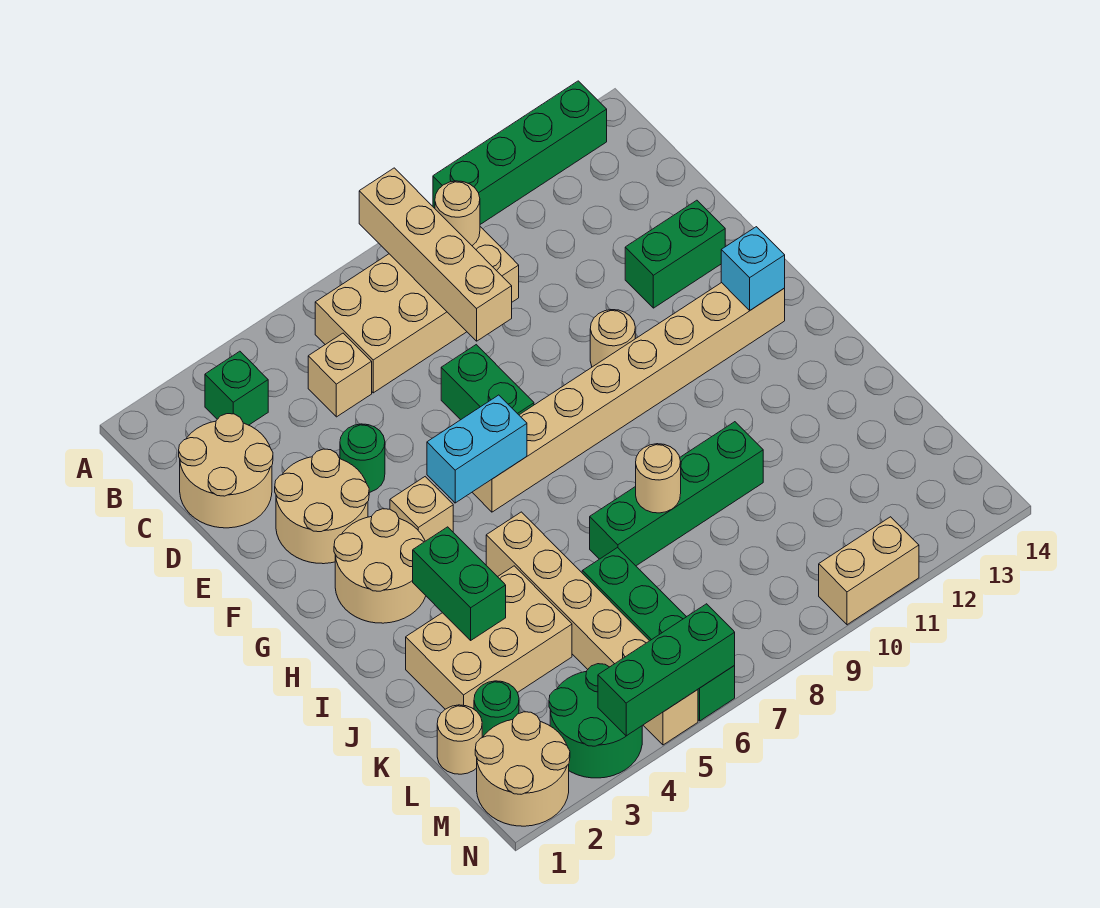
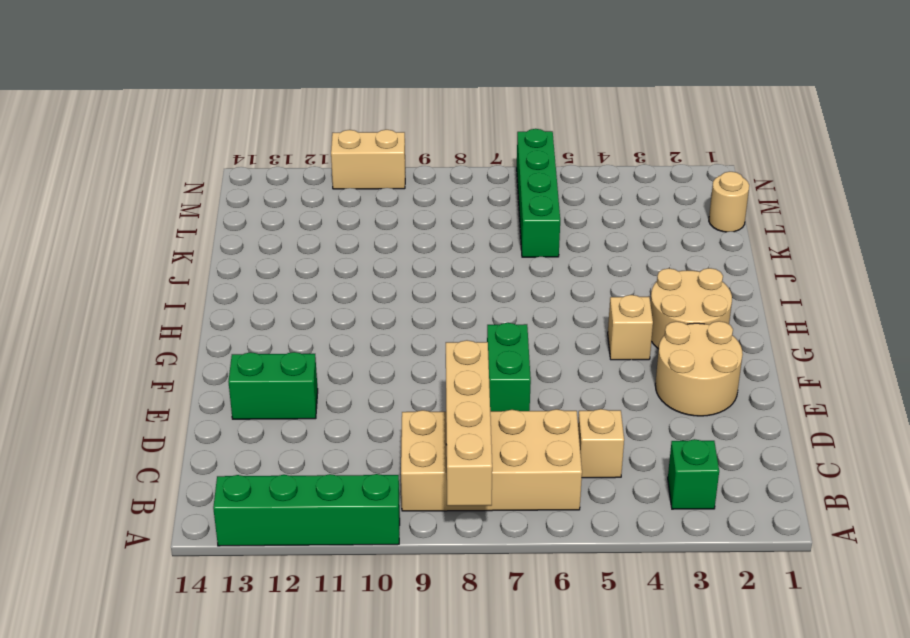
none -> tan 2x2 round brick [179,414,273,528]
none -> green 1x1 round brick [340,424,385,492]
none -> tan 1x1 round brick [590,310,636,367]

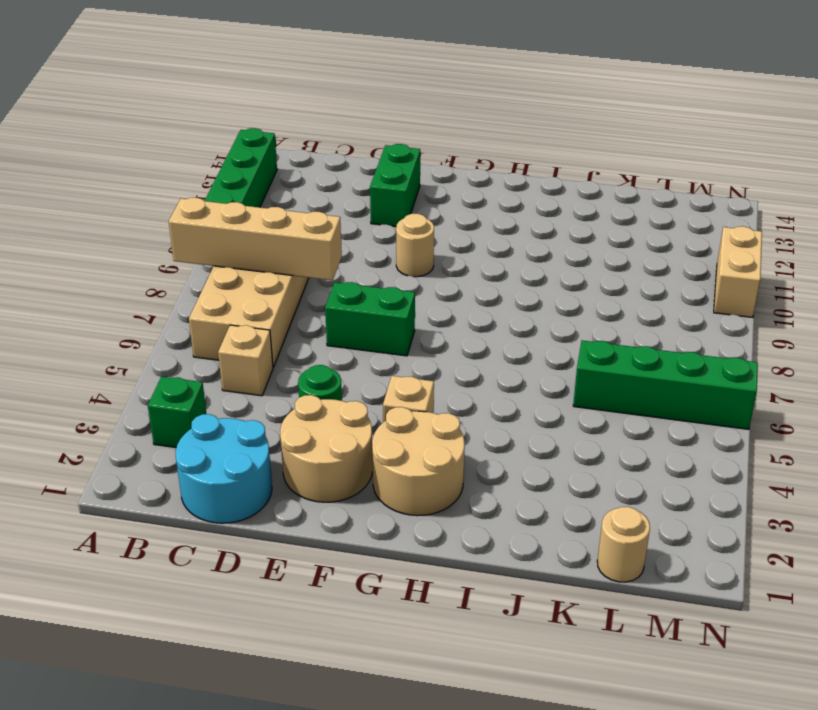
cyan 2x2 round brick [175,414,272,523] -> tan 2x2 round brick [179,414,273,528]
none -> tan 1x8 brick [472,283,785,512]
none -> tan 1x6 brick [486,512,698,745]
none -> tan 2x3 brick [406,566,572,709]

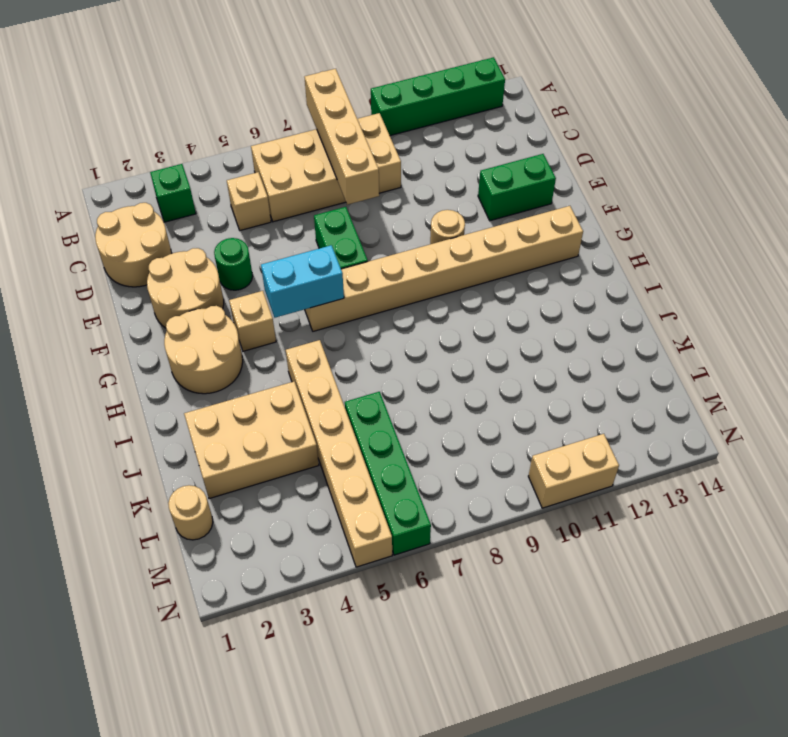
none -> green 1x4 brick [590,422,763,566]
none -> green 1x1 round brick [474,681,519,737]
none -> tan 2x2 round brick [475,712,570,826]

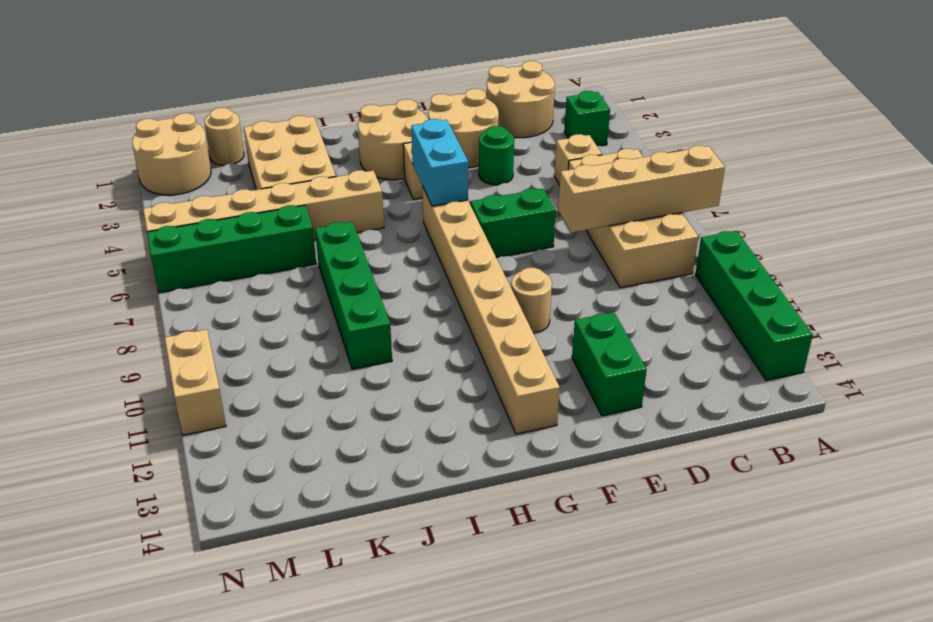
none -> green 1x1 round brick [474,681,519,737]
none -> green 2x2 round brick [549,664,642,778]
none -> tan 1x1 round brick [435,181,480,245]

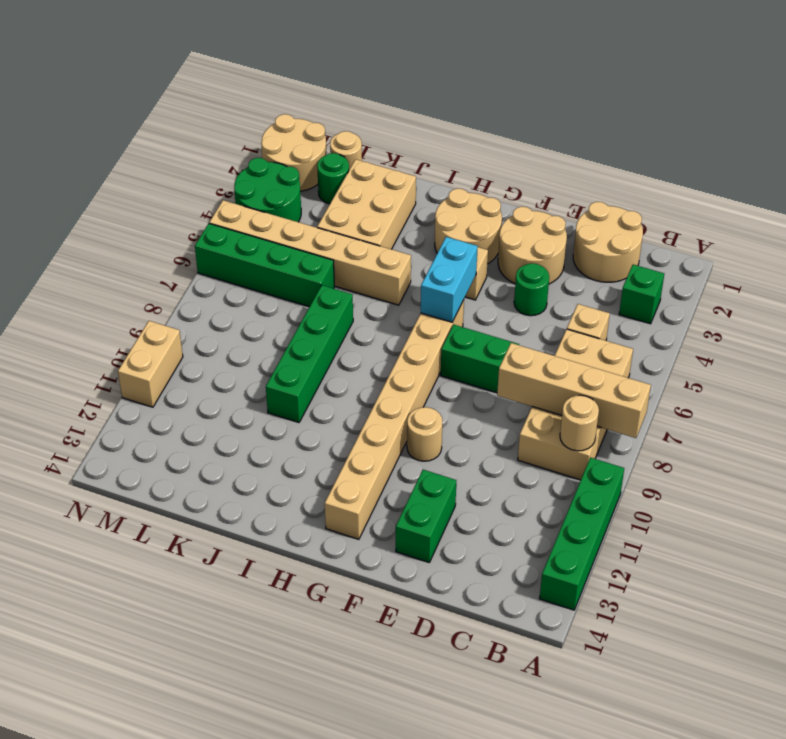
none -> cyan 1x1 brick [721,227,785,310]
none -> green 1x2 brick [413,527,506,640]
none -> tan 1x1 round brick [636,444,681,513]

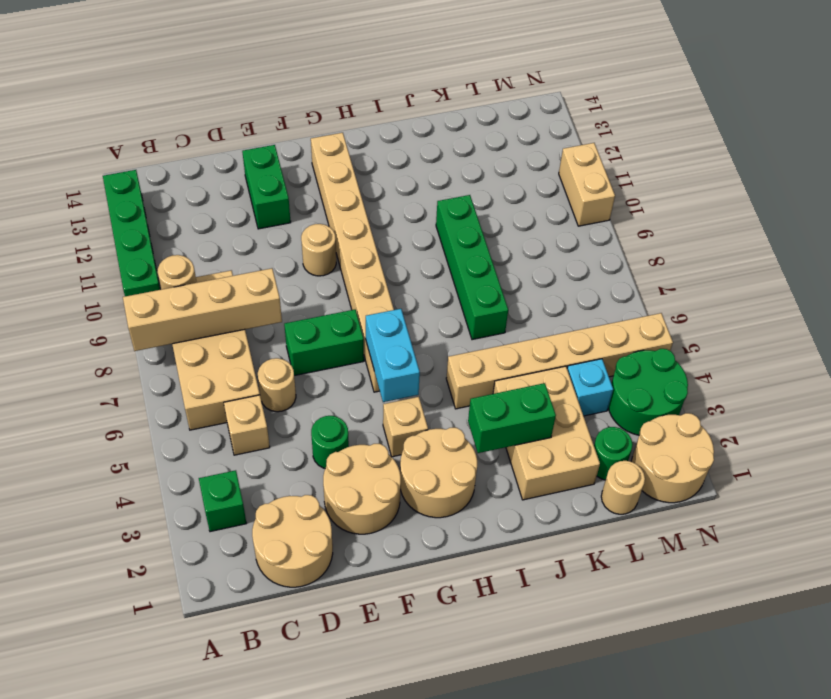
tan 1x1 round brick [258,358,296,412] -> tan 1x1 round brick moved to [636,444,681,513]
cyan 1x1 brick [567,359,613,416] -> cyan 1x1 brick moved to [721,227,785,310]
none -> green 1x4 brick [582,548,735,721]
none -> green 1x3 brick [598,604,735,736]

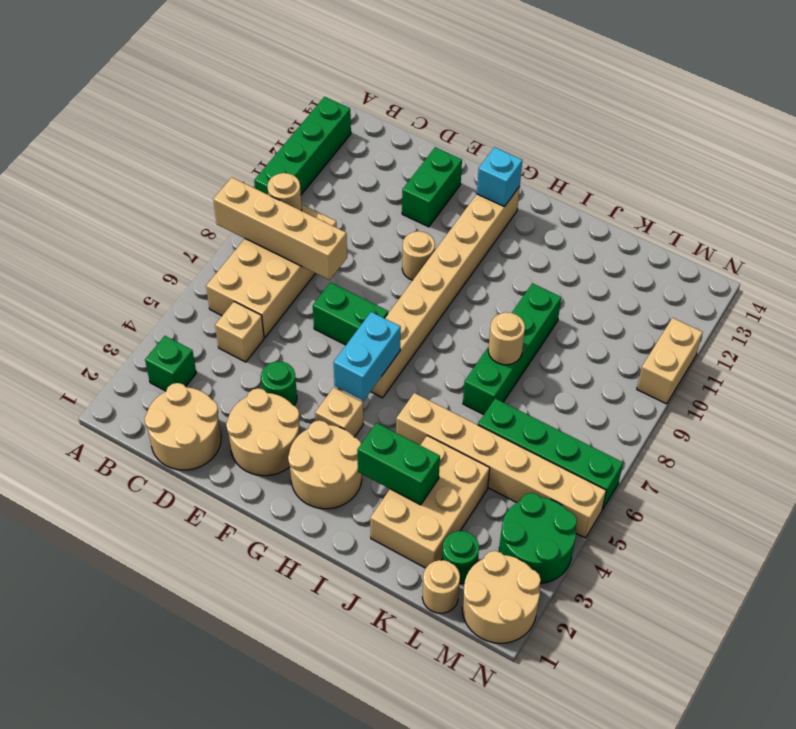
none -> green 1x3 brick [598,604,735,736]

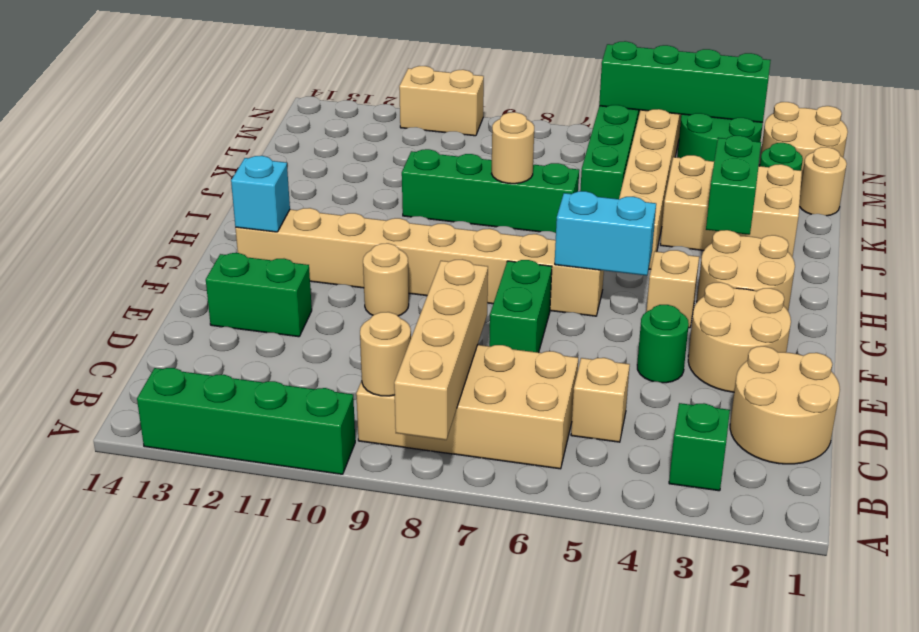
green 1x4 brick [599,41,771,122] -> green 1x3 brick [598,604,735,736]

